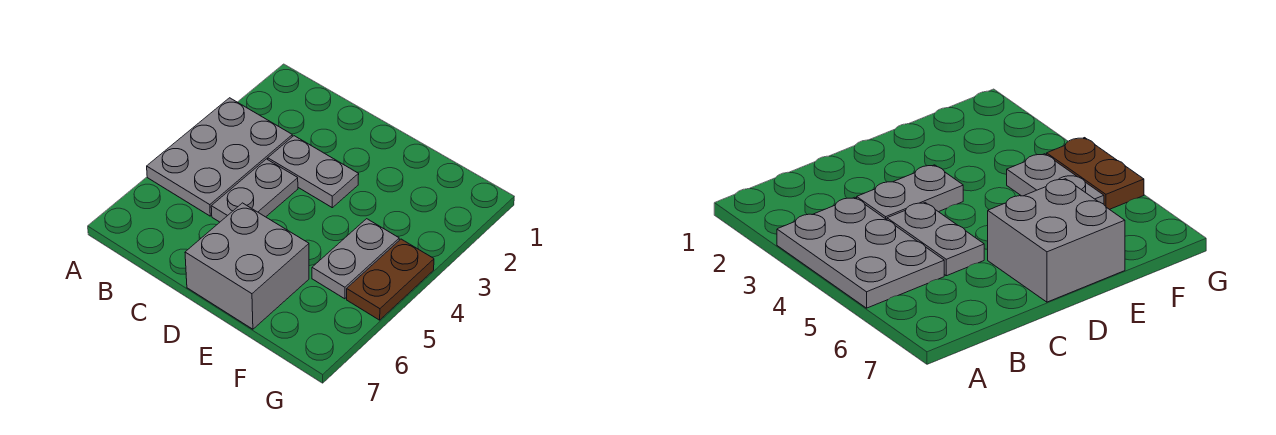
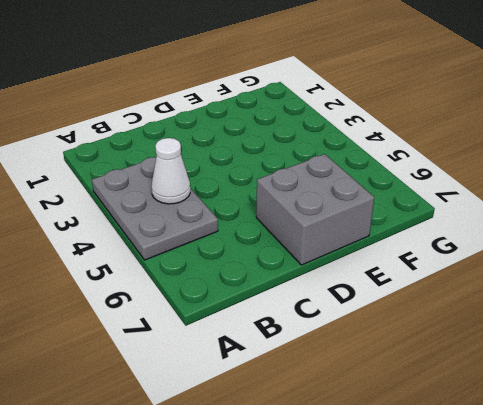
white 1x1 cone [151,138,190,204] -> none
none -> grey 1x2 plate [268,136,359,208]
none -> grey 1x2 plate [211,159,298,222]

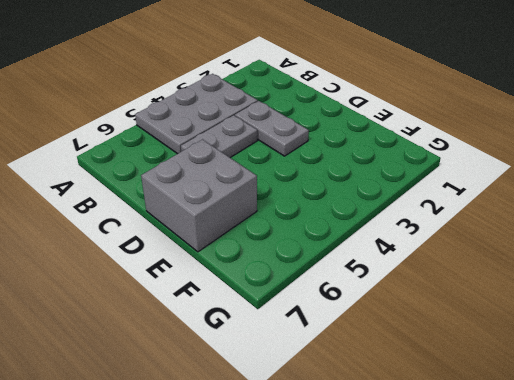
none -> grey 1x2 plate [312,219,399,299]
none -> brown 1x2 plate [347,239,434,320]

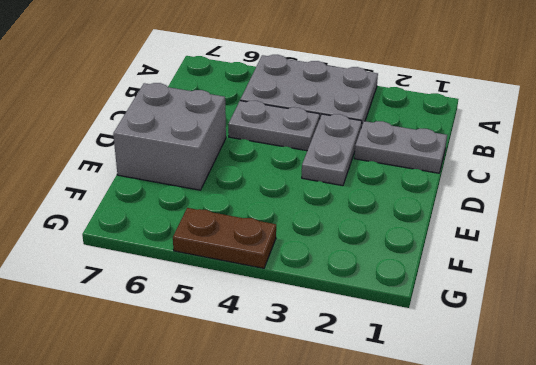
grey 1x2 plate [354,121,447,173] -> grey 1x2 plate moved to [312,219,399,299]

